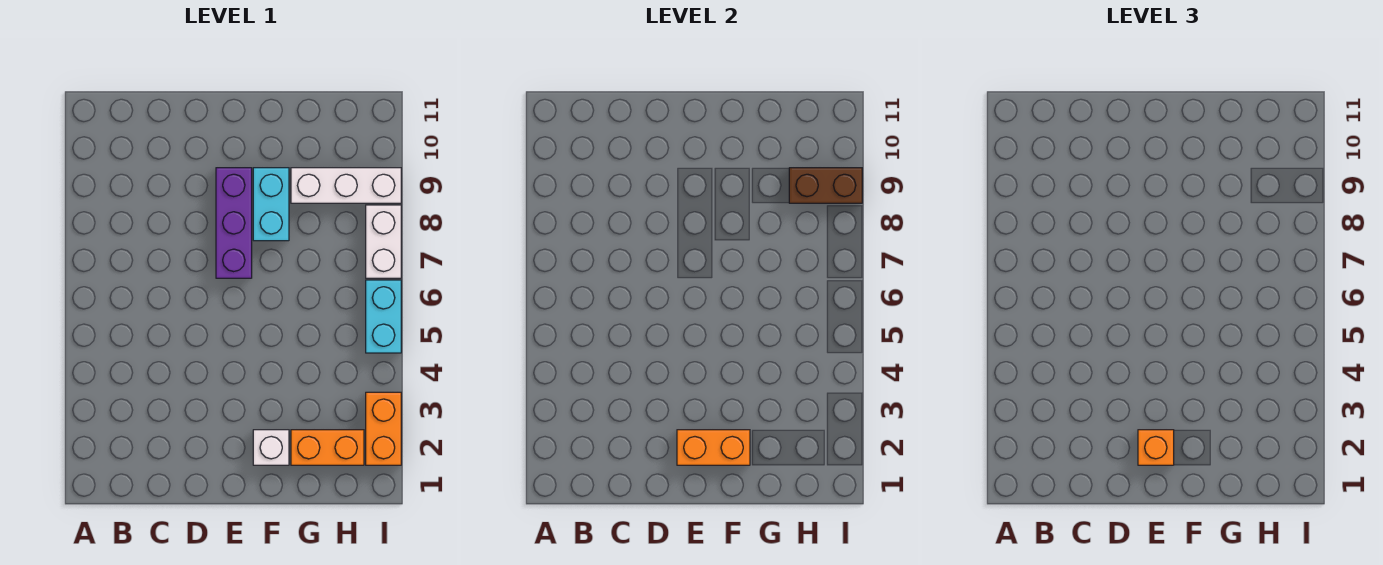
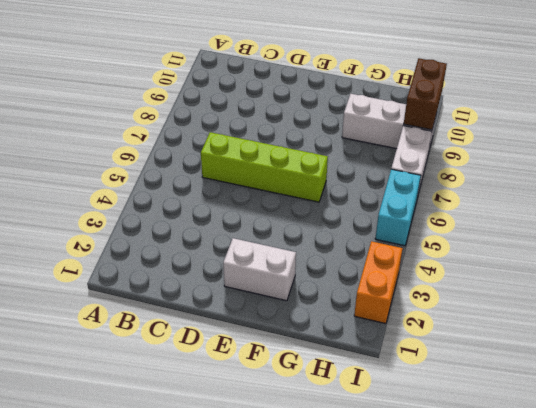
lime 1x4 brick [201,132,328,202] -> none
white 1x2 brick [223,238,296,301] -> white 1x1 brick [253,430,289,465]
brown 1x2 brick [404,58,447,130] -> brown 1x2 brick turned to [789,168,862,203]
none -> purple 1x3 brick [216,168,252,278]
none -> cyan 1x2 brick [253,168,289,241]

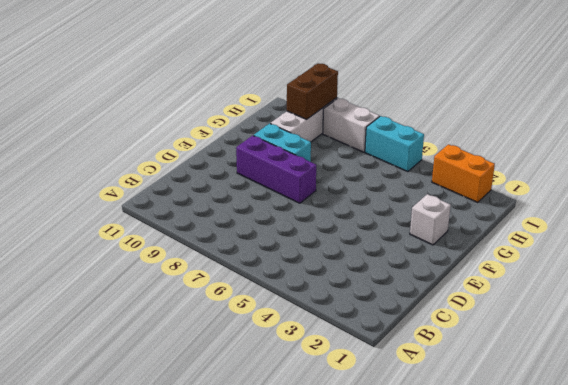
none -> orange 1x2 brick [291,430,364,465]
none -> orange 1x2 brick [677,430,750,465]

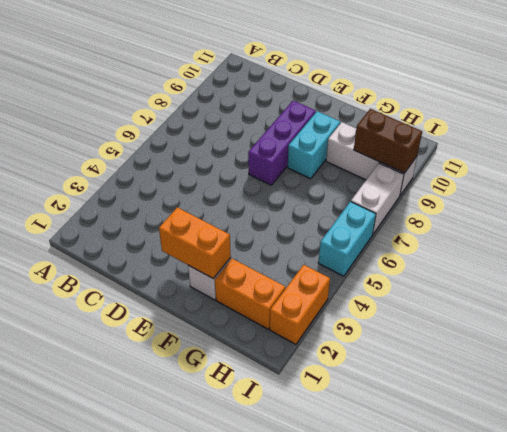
none -> orange 1x1 brick [1138,430,1174,465]

